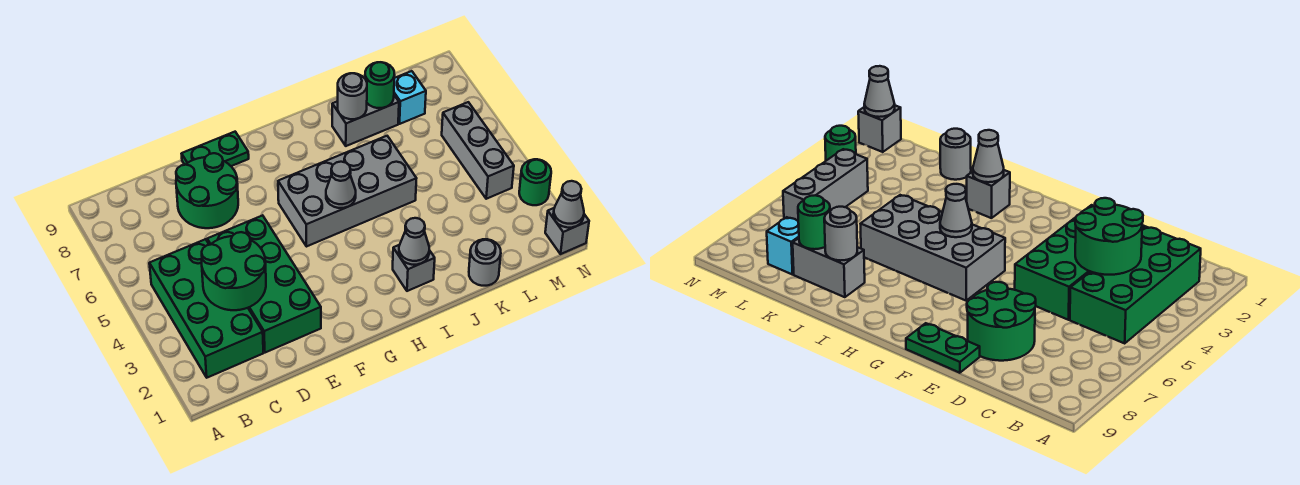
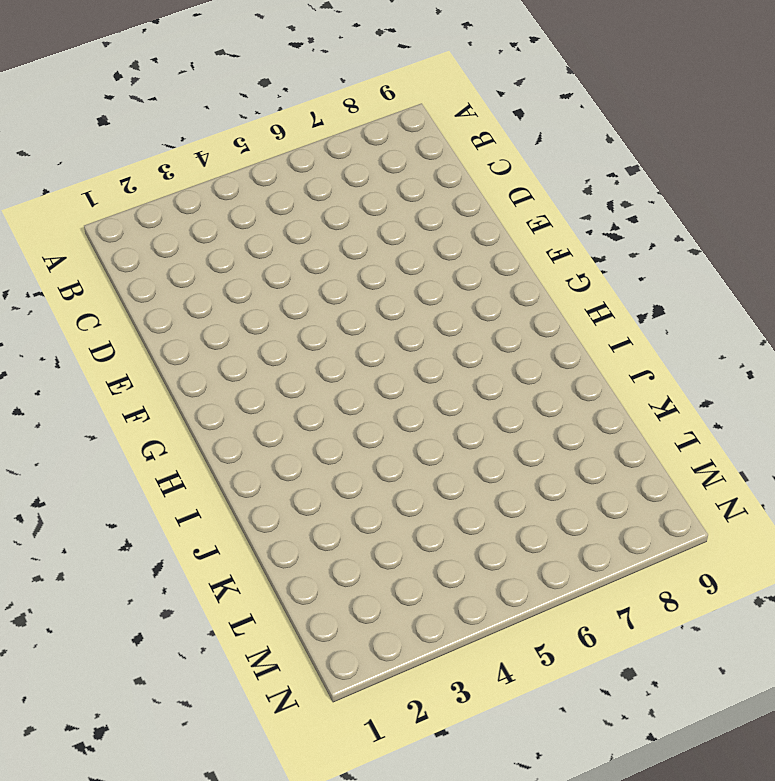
none -> green 2x4 brick [149,239,263,378]
none -> green 2x4 brick [207,215,321,353]
none -> green 2x2 round brick [176,153,238,228]

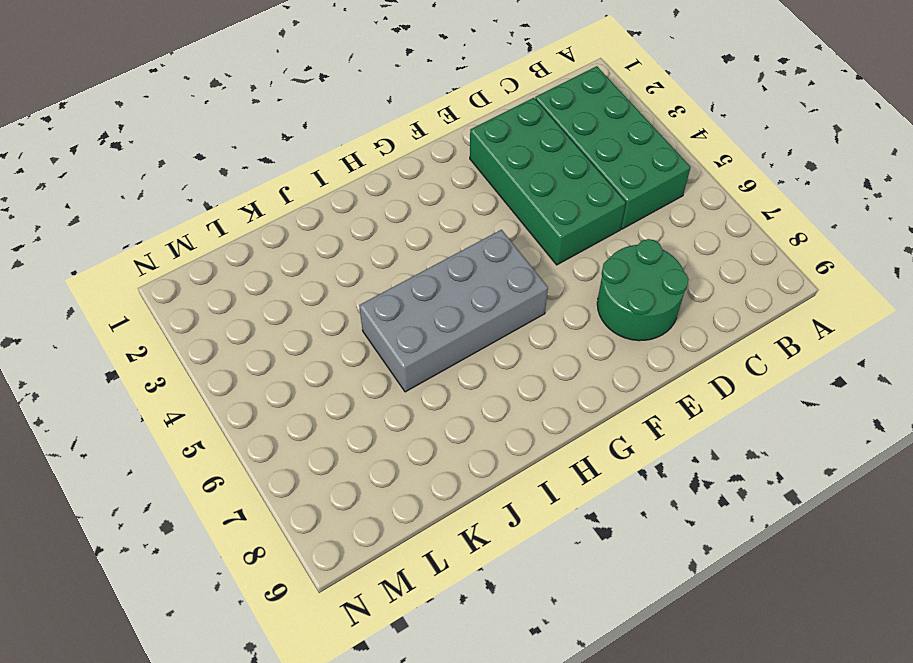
none -> green 1x2 plate [182,132,249,166]
none -> grey 1x1 brick [393,245,435,291]
none -> grey 1x2 brick [332,95,399,146]

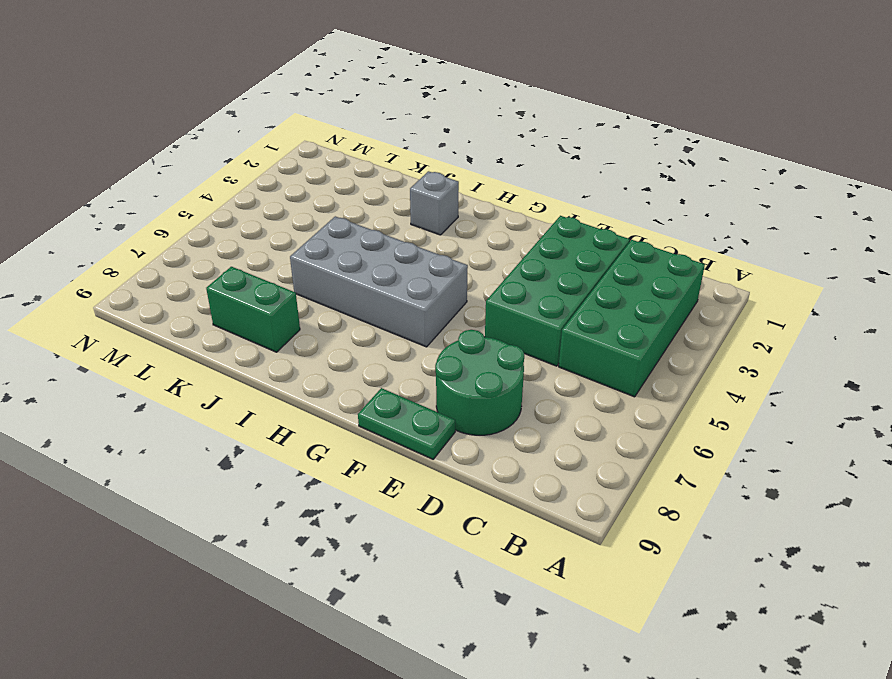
green 1x2 brick [206,267,300,352] -> grey 1x2 brick [332,95,399,146]
none -> grey 1x1 round brick [469,239,501,286]
none -> cyan 1x1 brick [394,71,426,124]
none -> grey 1x3 brick [442,102,514,199]

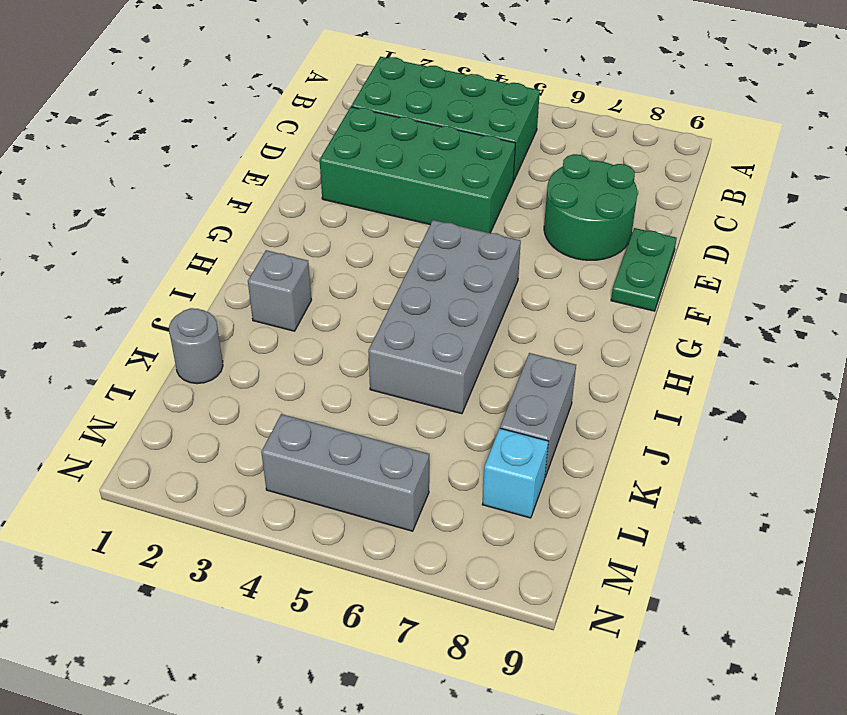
none -> grey 1x1 brick [545,208,589,254]
none -> green 1x1 round brick [519,159,551,205]
none -> green 2x2 round brick [202,232,266,310]

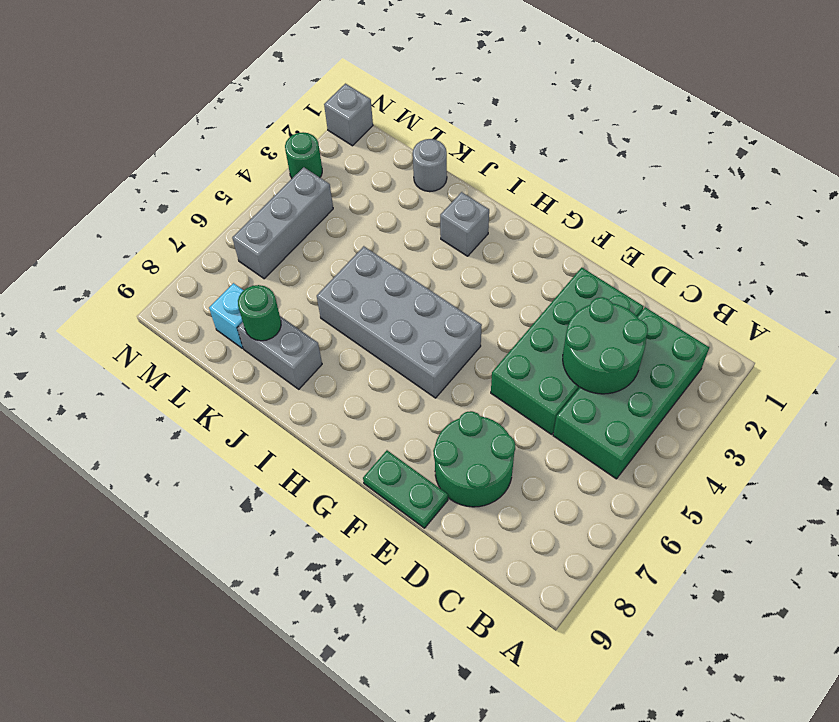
none -> grey 1x1 cone [326,162,356,208]
none -> grey 1x1 cone [399,218,429,265]
none -> grey 1x1 round brick [338,73,367,119]

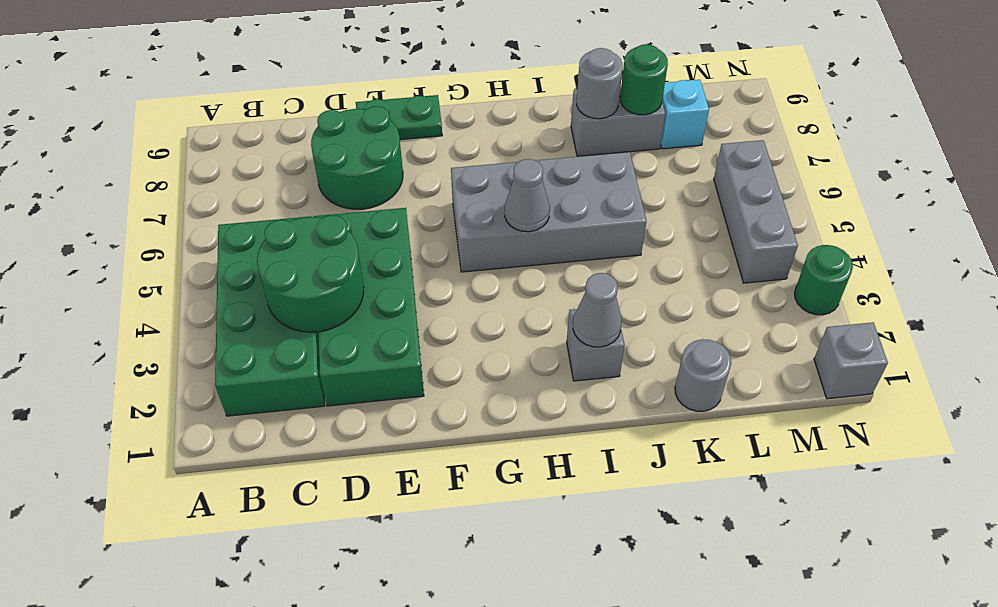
none -> grey 1x1 cone [553,181,584,228]

